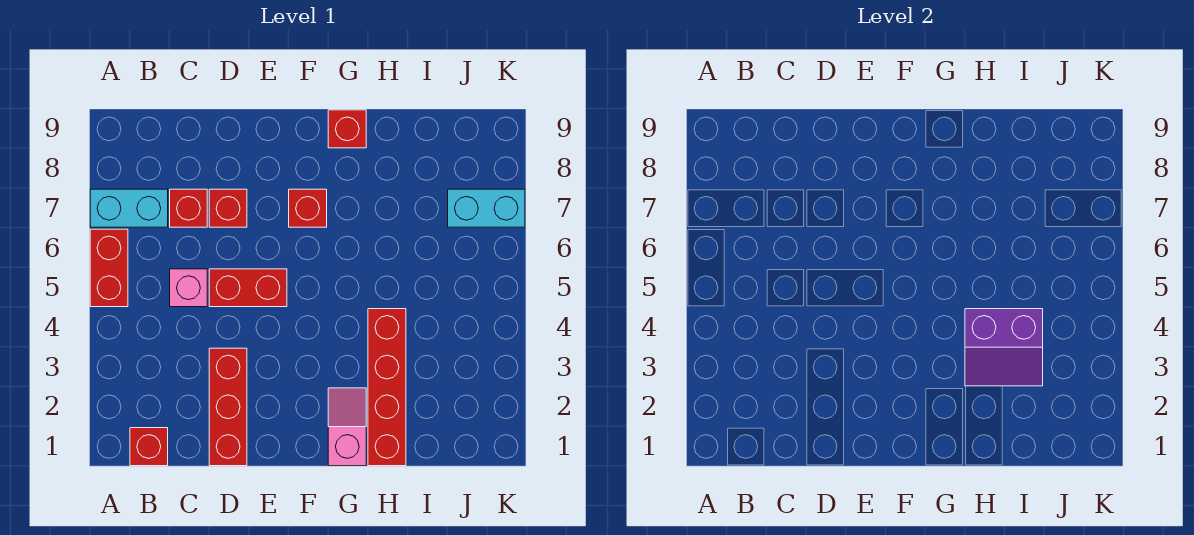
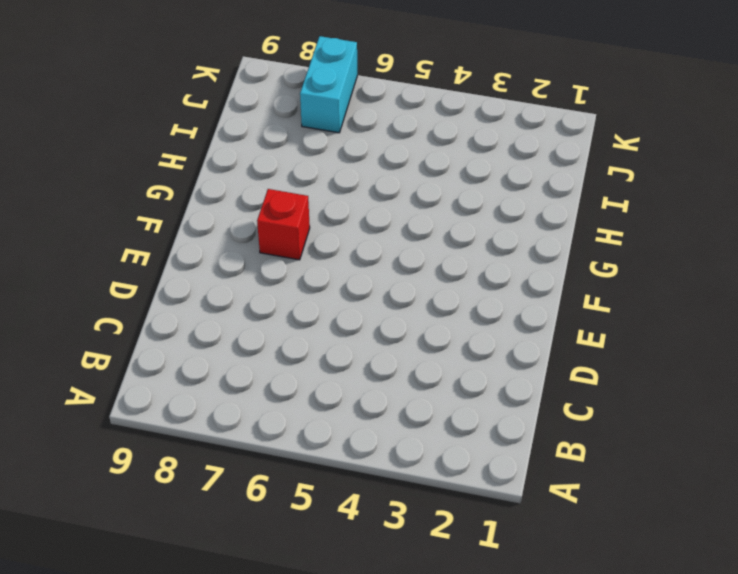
none -> red 1x2 brick [90,229,128,307]
none -> cyan 1x2 brick [90,189,168,227]
none -> red 1x1 brick [130,428,168,466]

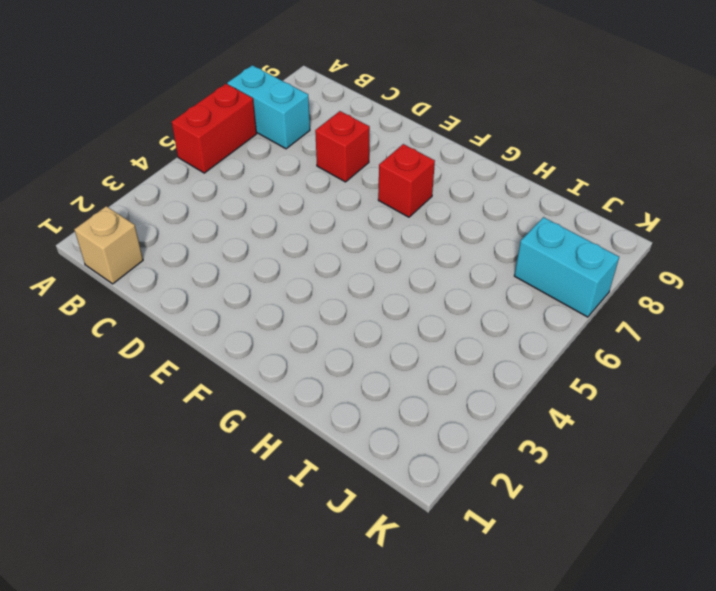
tan 1x1 brick [74,206,143,284] -> red 1x1 brick [130,428,168,466]
none -> pink 1x1 brick [170,269,207,307]
none -> red 1x1 brick [170,189,207,227]
none -> red 1x3 brick [209,348,247,466]

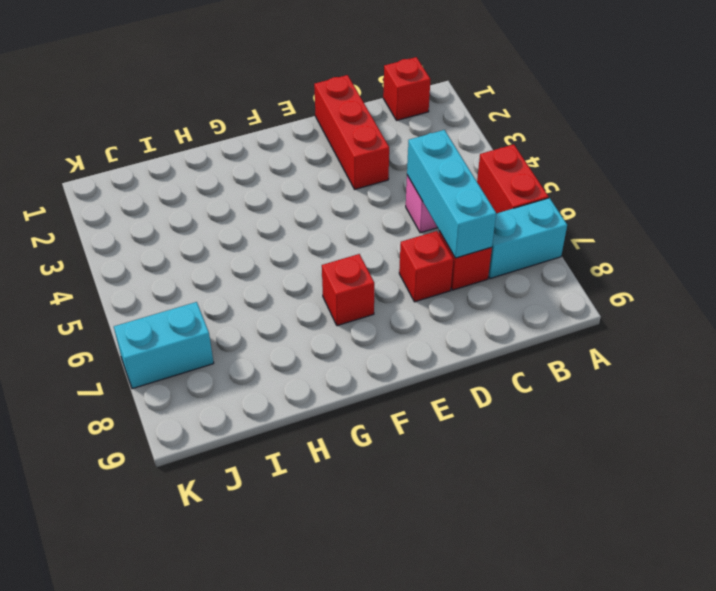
cyan 1x3 brick [407,130,496,258] -> none
none -> red 1x2 brick [209,269,287,307]
none -> pink 1x2 slope [328,388,366,466]
none -> red 1x1 brick [328,110,366,148]

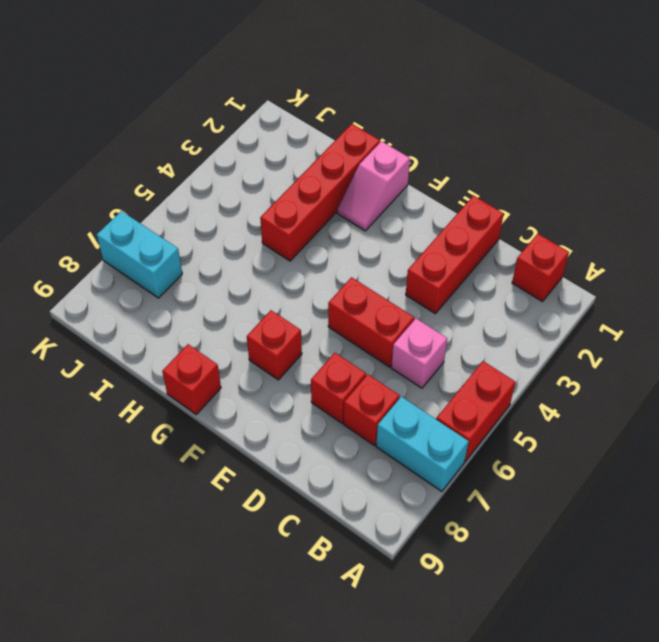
none -> purple 2x2 slope [965,309,1043,386]

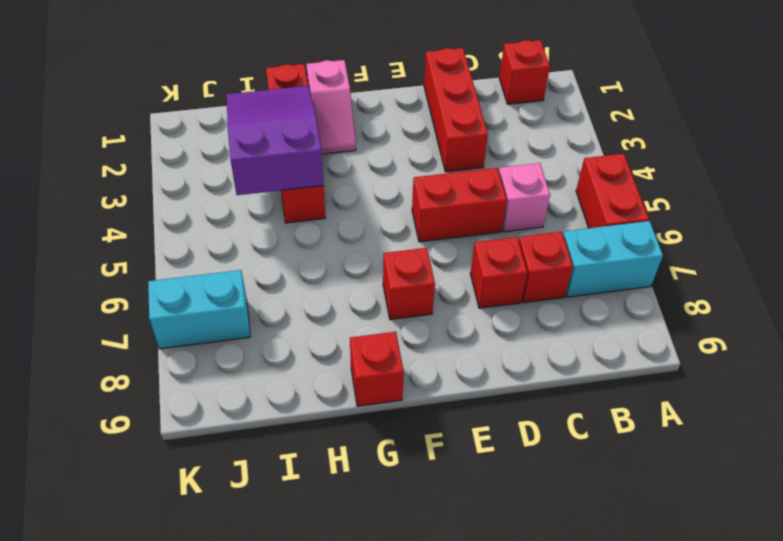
purple 2x3 slope [227,86,324,195] -> purple 2x2 slope [965,309,1043,386]

